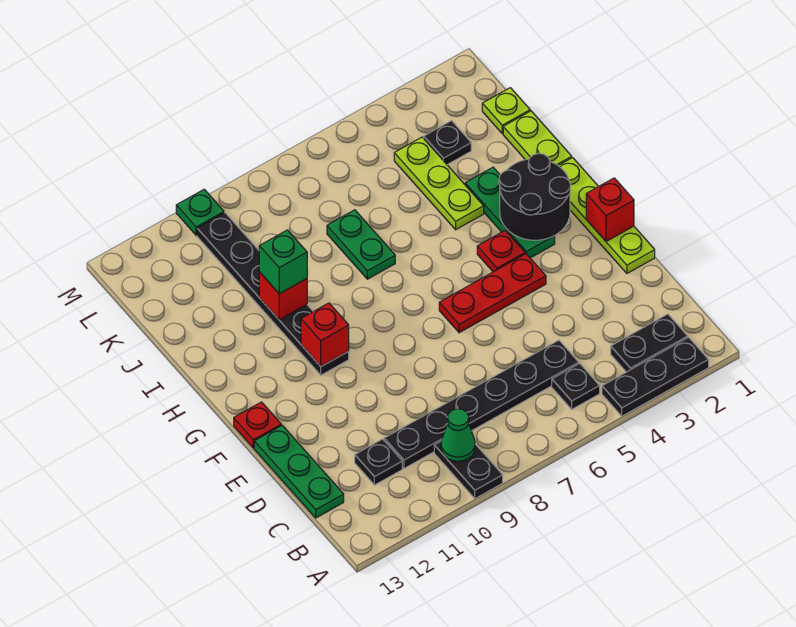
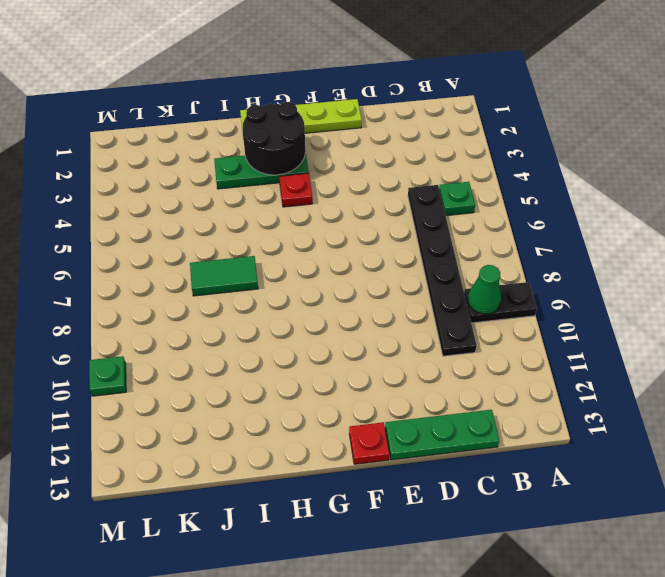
green 1x1 plate [439,182,475,216] -> black 1x1 plate [552,363,600,409]
green 1x2 tile [190,256,258,296] -> green 1x2 plate [327,210,395,279]
none -> black 1x3 plate [602,337,709,416]
none -> black 1x2 plate [611,314,688,372]
none -> black 1x1 plate [355,439,402,485]

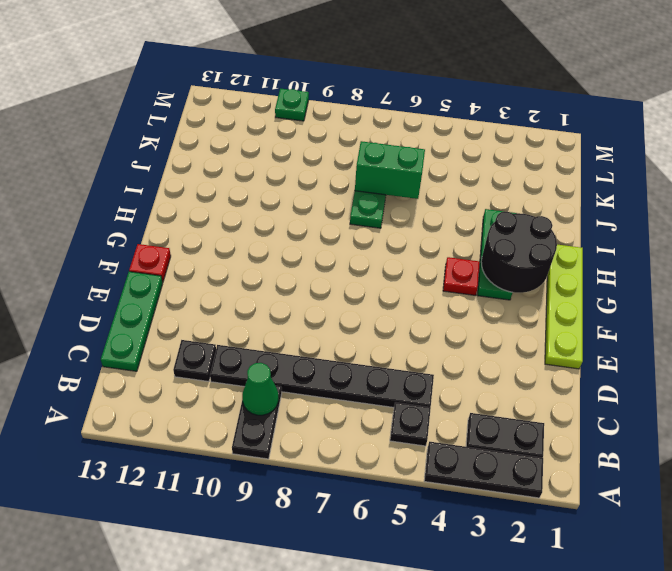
green 1x2 brick [355,141,425,199] -> none
none -> red 1x3 plate [439,254,546,333]
none -> black 1x6 plate [197,213,349,375]
none -> lime 1x2 plate [503,111,572,165]

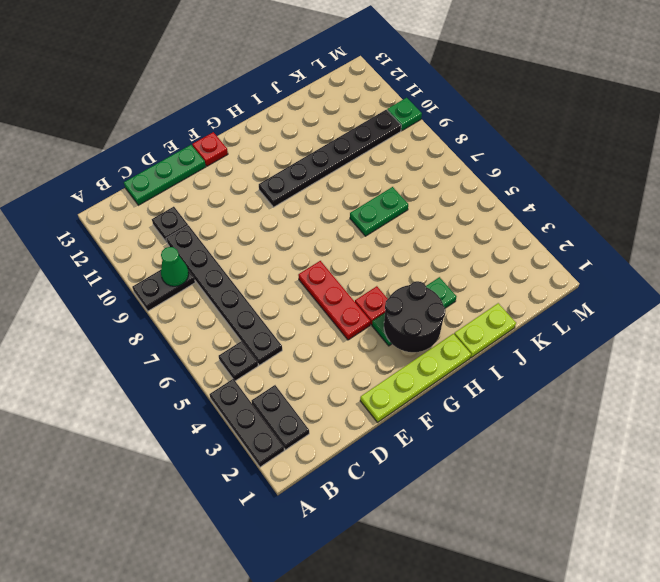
none -> lime 1x3 plate [394,137,484,230]
none -> lime 1x1 plate [482,88,530,134]
none -> black 1x1 plate [424,121,471,165]

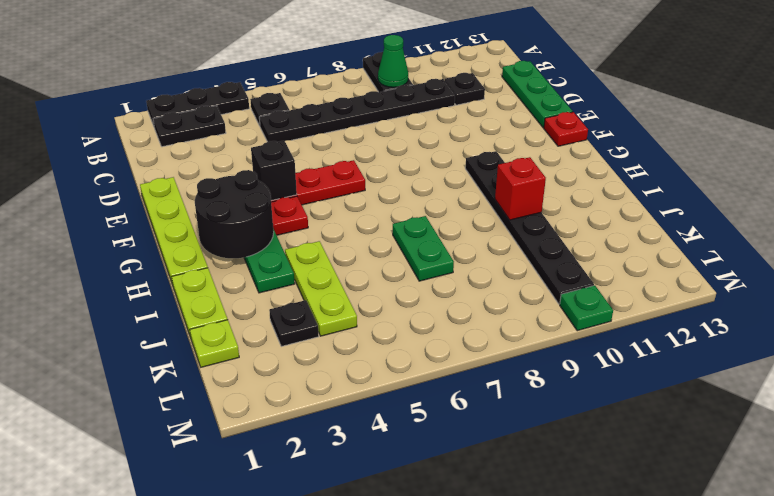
black 1x1 brick [251,141,297,201] -> none
none -> red 1x1 brick [586,178,634,241]
none -> red 1x1 brick [301,303,349,366]
none -> green 1x1 brick [259,230,307,294]

